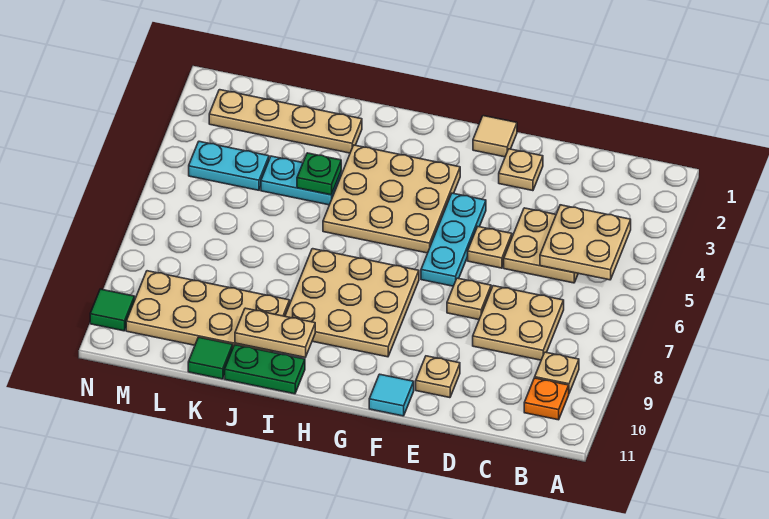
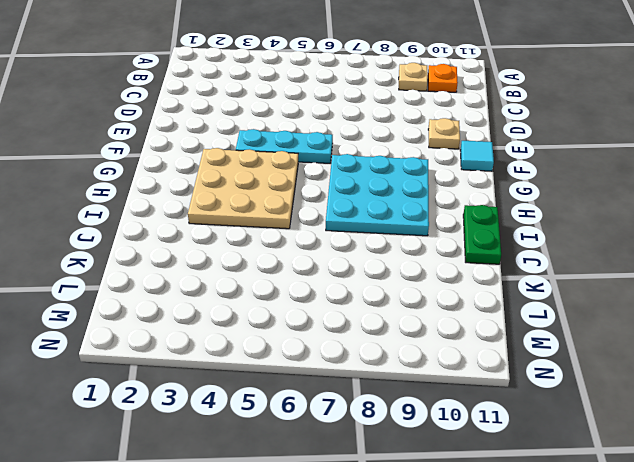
cyan 3x3 plate [326,154,429,236] -> tan 3x3 plate [285,249,419,357]
none -> tan 2x2 plate [504,208,578,283]
none -> tan 2x2 plate [473,286,564,360]
none -> tan 1x1 plate [499,149,543,191]

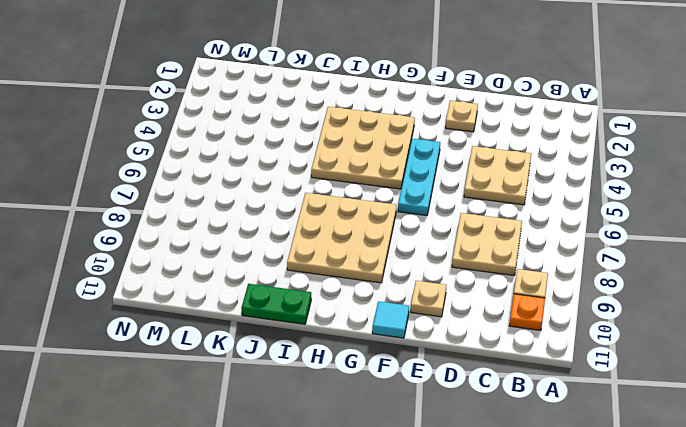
none -> tan 1x1 plate [468,227,512,268]
none -> tan 1x1 plate [447,278,491,319]
none -> tan 1x1 tile [473,116,517,157]

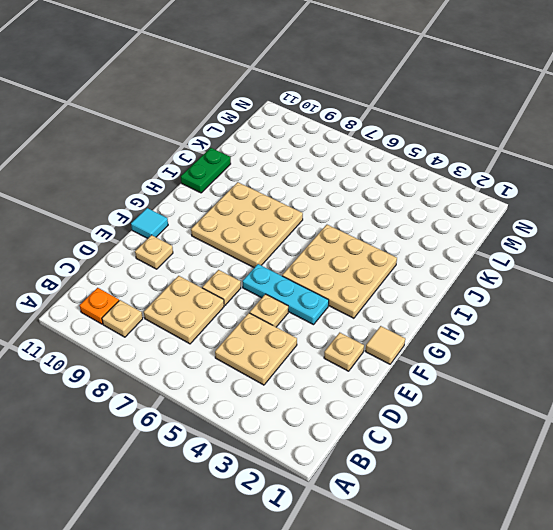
none -> tan 1x4 plate [209,90,362,153]
none -> cyan 1x2 plate [261,156,341,205]
none -> tan 2x4 plate [126,271,290,352]

